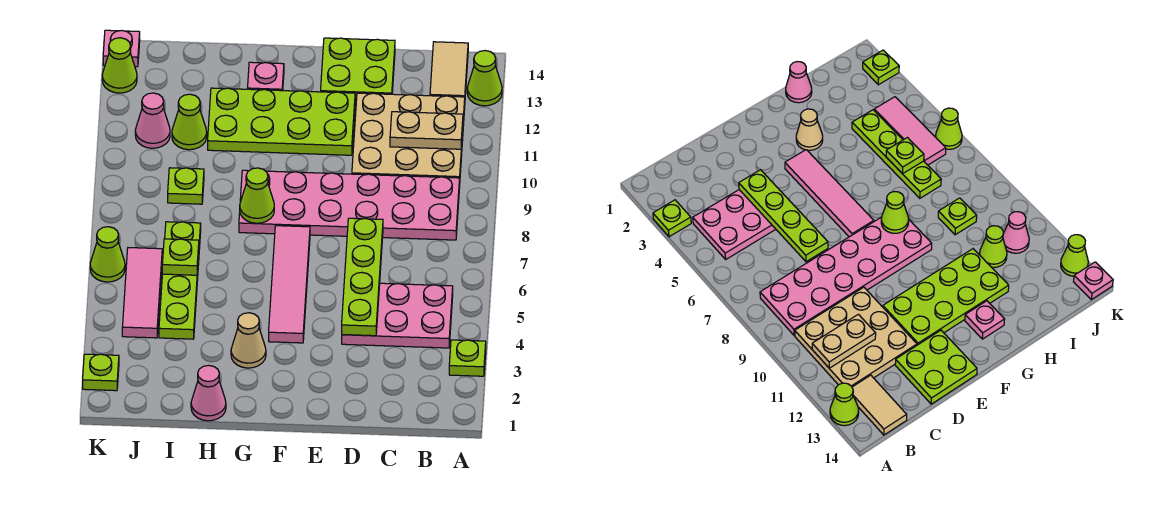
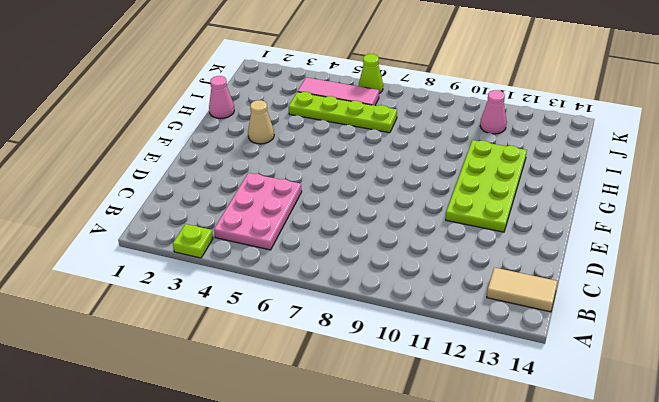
none -> lime 1x1 cone [467,51,502,106]
none -> pink 2x6 plate [239,170,460,240]
none -> tan 3x3 plate [352,93,465,178]

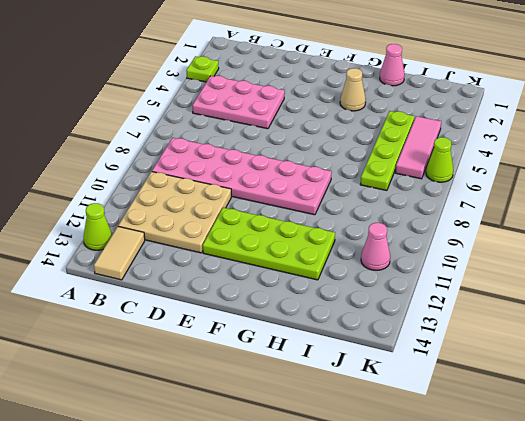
none -> lime 2x2 plate [321,38,395,101]
none -> pink 1x4 tile [269,226,310,343]
none -> pink 1x1 plate [248,62,284,91]

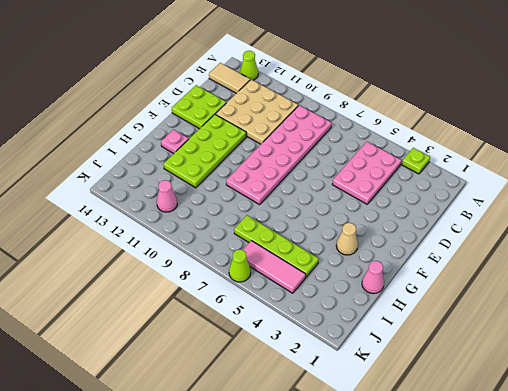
none -> pink 1x4 tile [269,226,310,343]
none -> lime 1x1 plate [168,168,204,204]
none -> lime 1x1 cone [172,94,207,150]

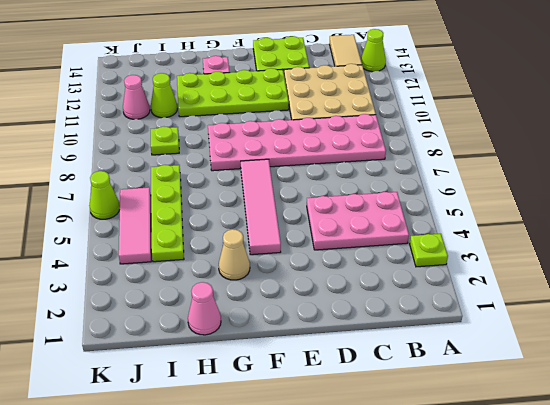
none -> lime 1x1 plate [83,354,119,391]
none -> lime 1x1 cone [102,38,137,93]
none -> pink 1x1 plate [103,30,140,67]

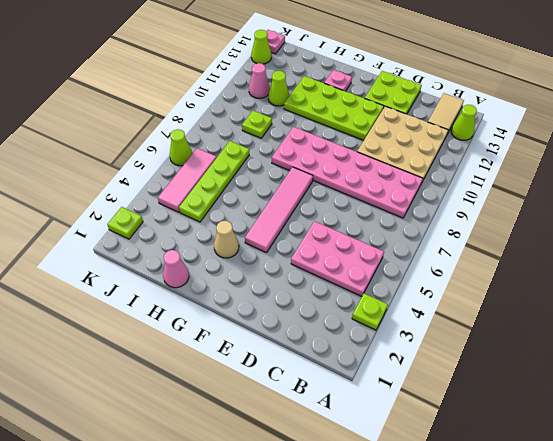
none -> tan 1x2 plate [390,112,463,149]
none -> lime 1x4 plate [342,218,383,336]
none -> lime 1x1 cone [240,168,274,223]

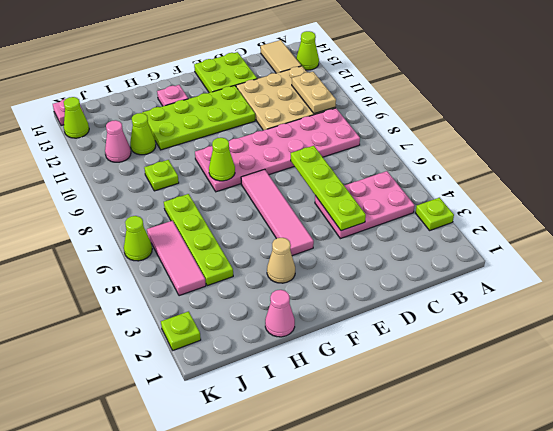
tan 1x2 plate [292,72,336,114] -> tan 1x2 plate turned to [390,112,463,149]
none -> lime 1x1 plate [162,239,199,275]

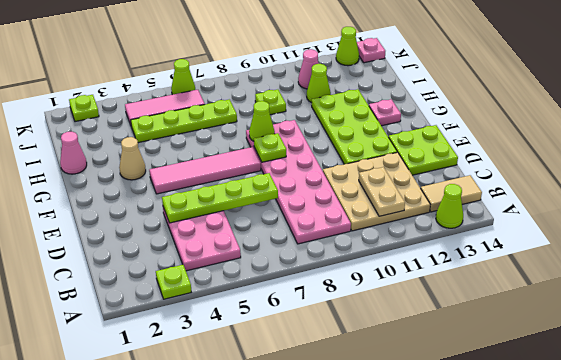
lime 1x1 plate [254,133,286,162] -> lime 1x1 plate moved to [162,239,199,275]

